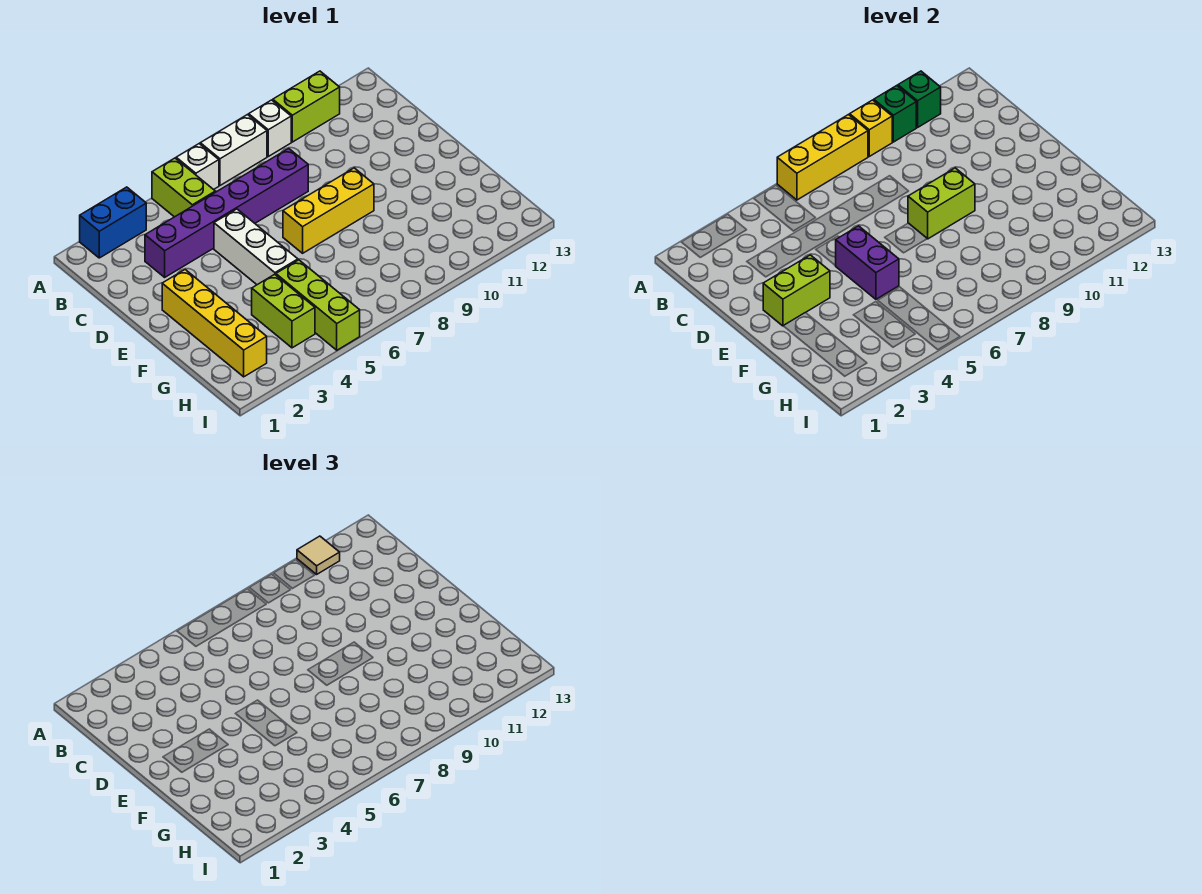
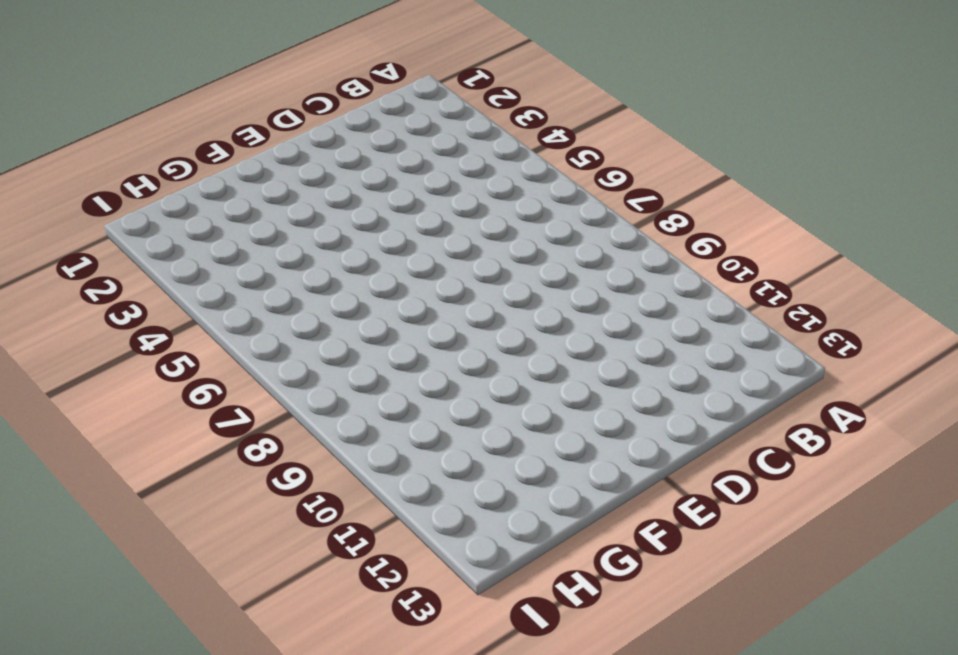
none -> blue 1x2 brick [80,187,146,258]
none -> lime 1x2 brick [152,158,215,217]
none -> white 1x1 brick [176,144,219,190]

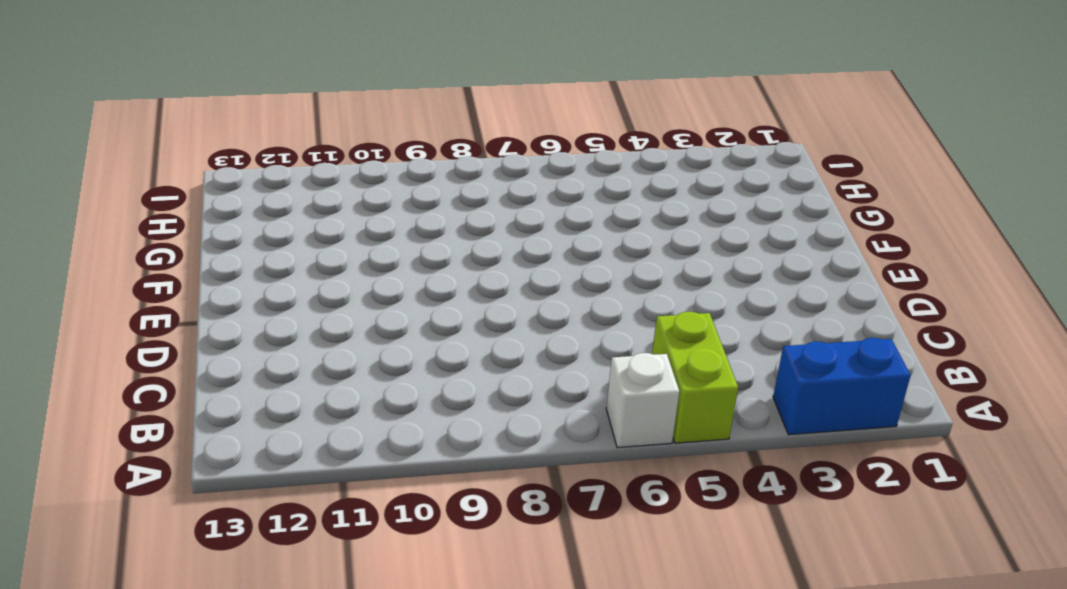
none -> white 1x2 brick [200,115,267,185]
none -> white 1x1 brick [249,100,291,156]
none -> lime 1x2 brick [273,71,340,142]

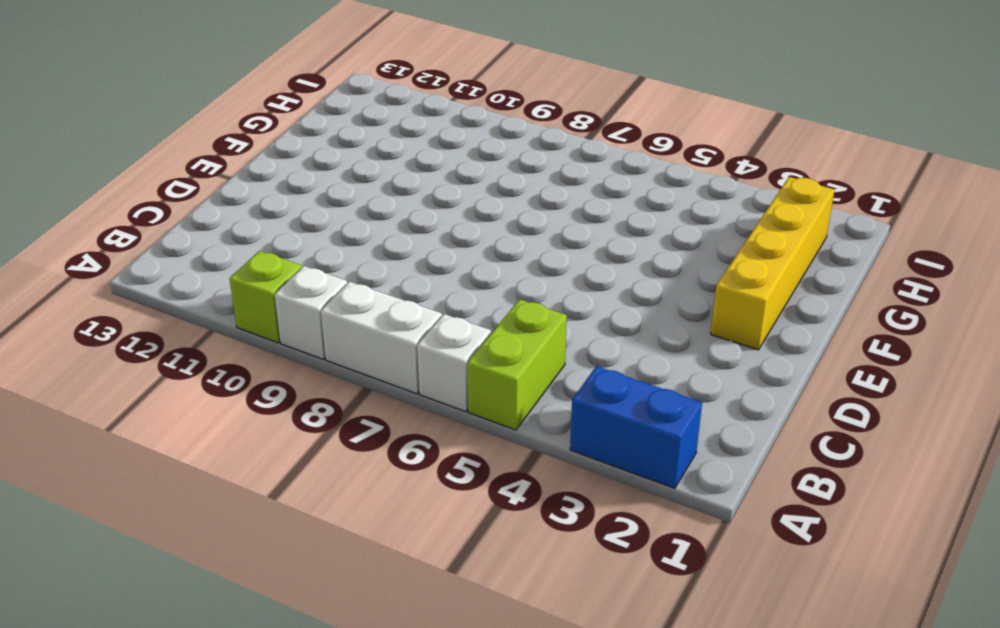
lime 1x1 brick [230,251,302,343] -> lime 1x2 brick [273,71,340,142]
none -> purple 1x6 brick [145,149,308,277]
none -> white 1x3 brick [214,209,298,285]
none -> yellow 1x3 brick [283,168,374,253]

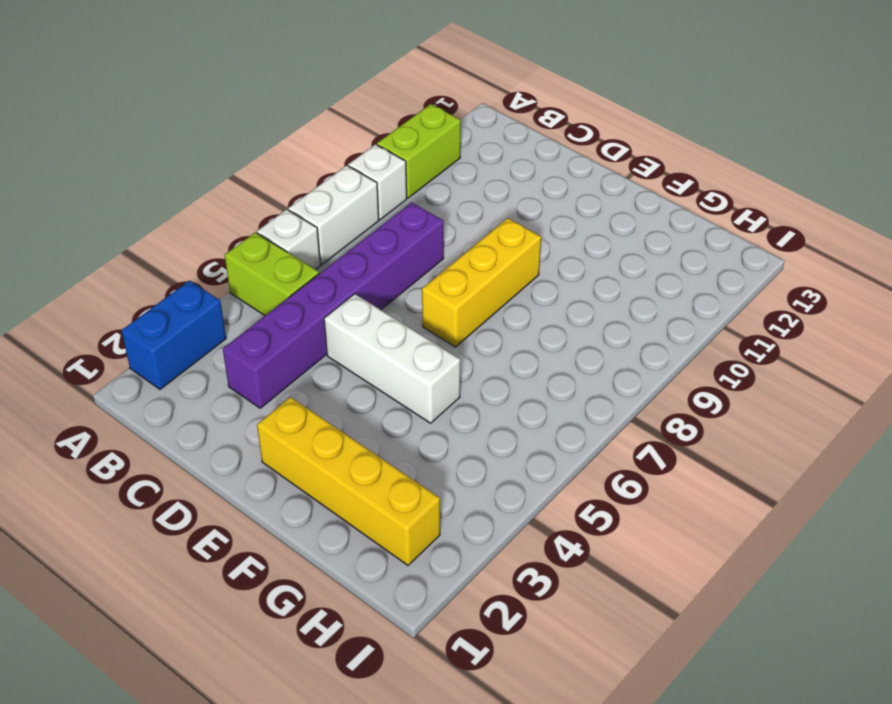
none -> lime 1x2 brick [252,274,315,348]
none -> lime 1x3 brick [276,260,360,350]
none -> yellow 1x3 brick [777,115,868,200]

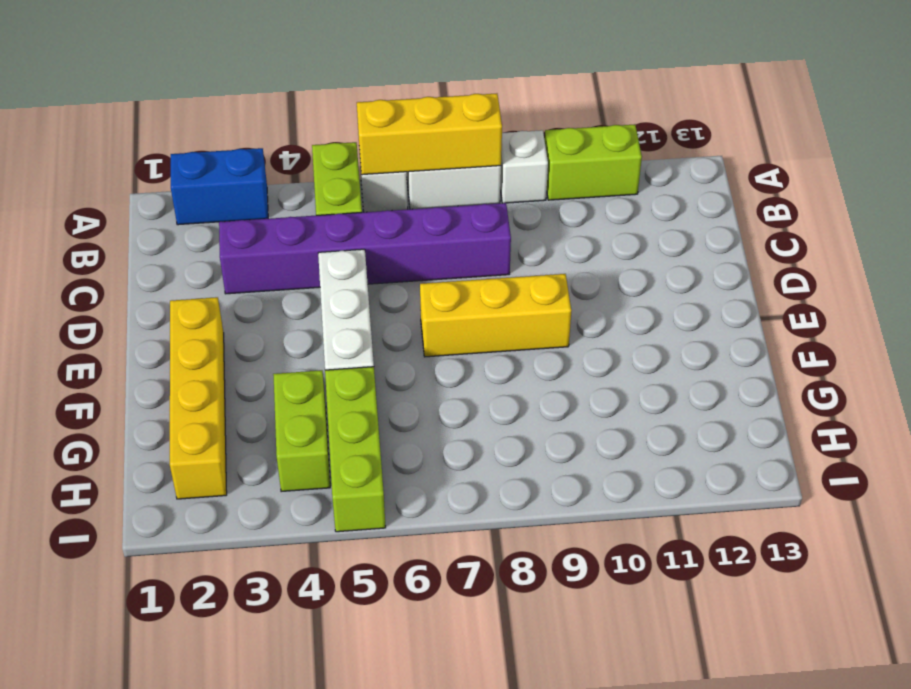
none -> yellow 1x1 brick [850,100,892,156]
none -> green 1x1 brick [874,86,916,142]
none -> green 1x1 brick [898,71,941,127]

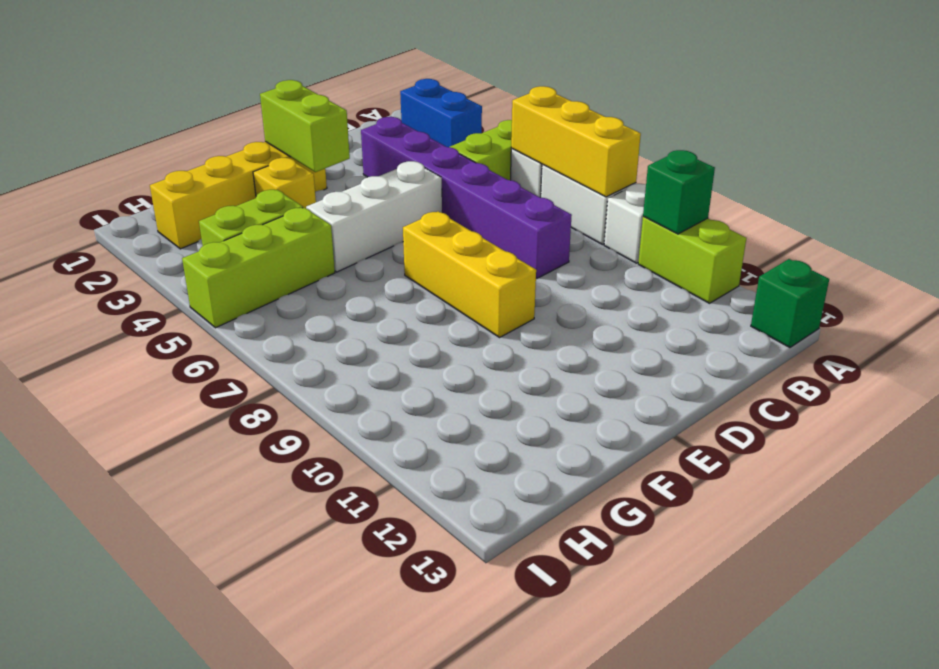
green 1x1 brick [751,259,829,348] -> green 1x1 brick moved to [898,71,941,127]
yellow 1x1 brick [253,158,316,208] -> yellow 1x1 brick moved to [850,100,892,156]
none -> purple 1x2 brick [836,226,899,299]
none -> lime 1x2 brick [908,168,975,239]
none -> tan 1x1 tile [297,536,340,574]

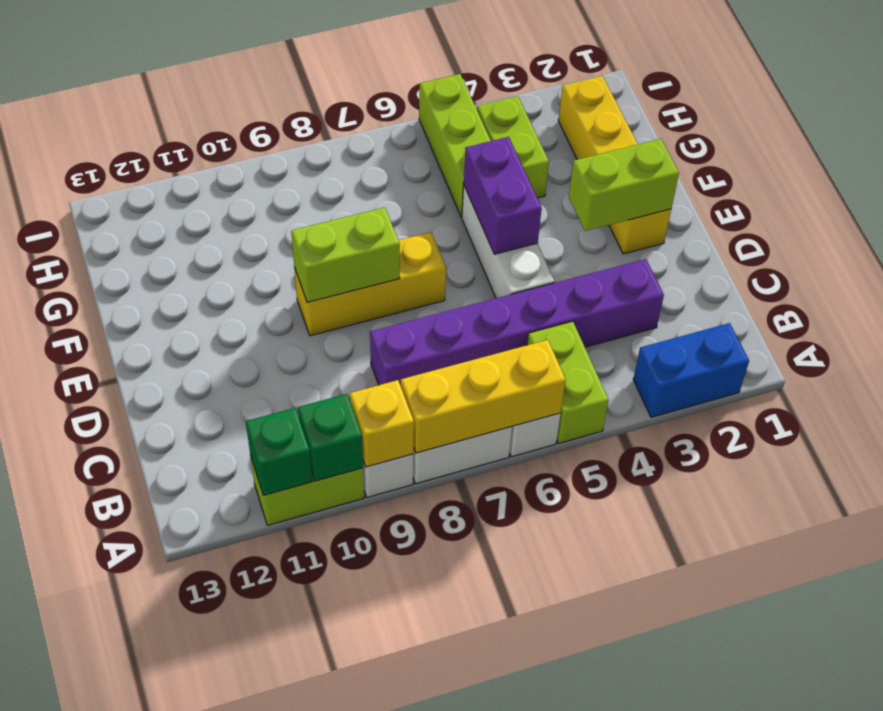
none -> tan 1x1 tile [297,536,340,574]

